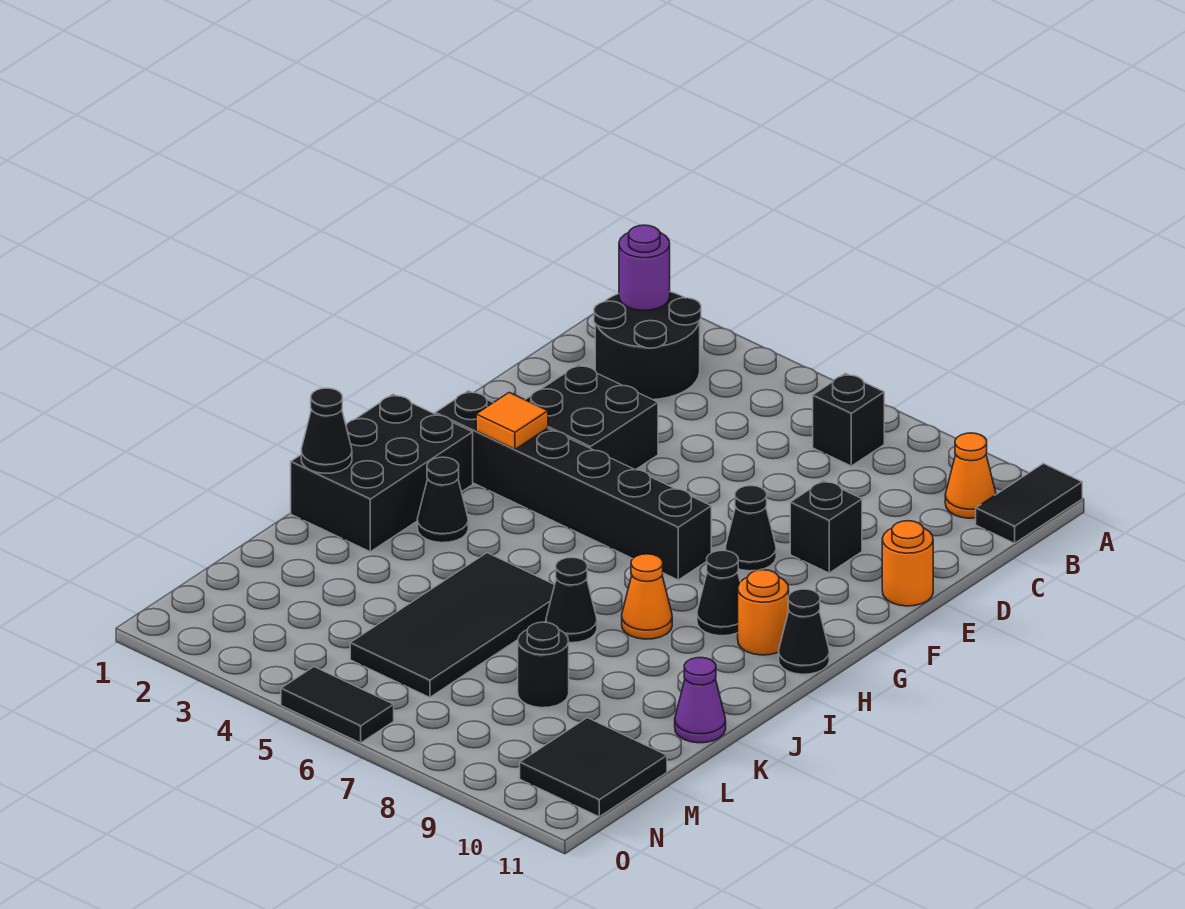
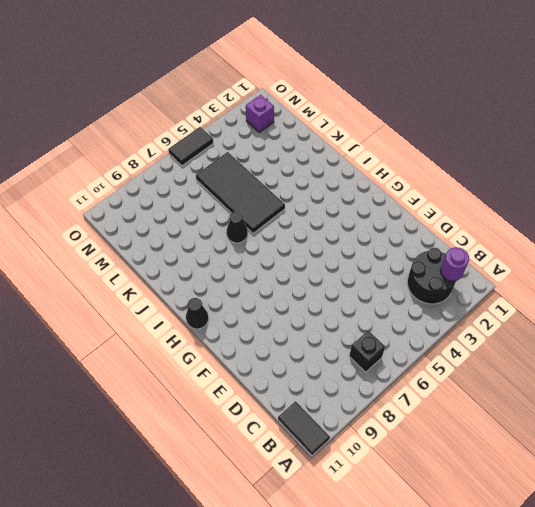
purple 1x1 brick [246,95,274,132] -> none
none -> orange 1x1 cone [945,433,996,518]
none -> black 2x2 brick [525,365,658,470]
none -> black 1x1 brick [790,481,862,573]

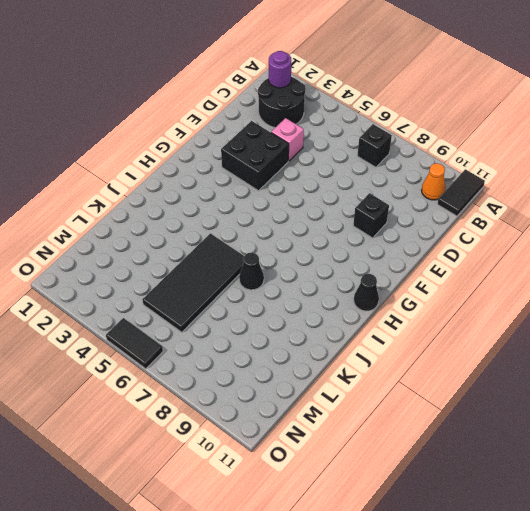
pink 1x1 brick [271,118,304,161] -> none
none -> orange 1x1 round brick [882,521,933,606]
none -> black 1x1 cone [725,486,776,571]
none -> black 1x6 brick [435,391,711,580]

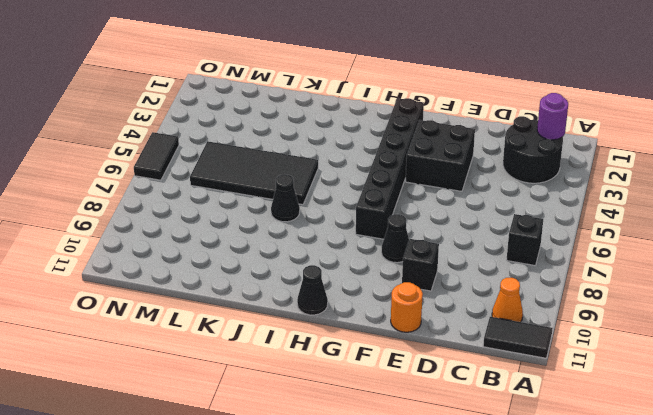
none -> black 2x3 brick [291,394,473,552]
none -> black 1x1 cone [697,550,740,636]
none -> orange 1x1 round brick [738,570,789,655]

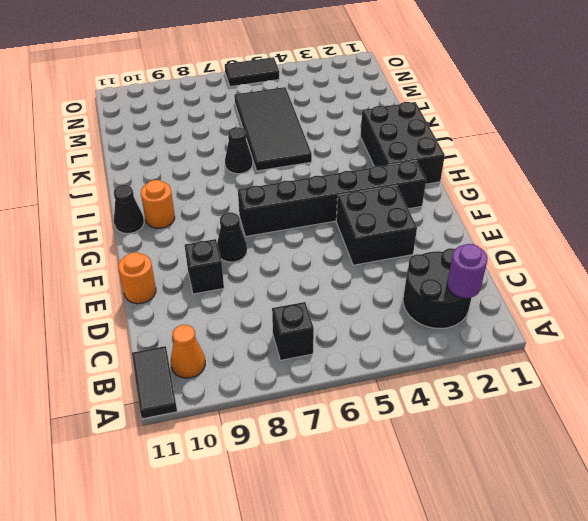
none -> black 1x1 cone [697,550,740,636]
none -> black 1x1 cone [417,457,468,543]
none -> orange 1x1 cone [622,554,672,639]

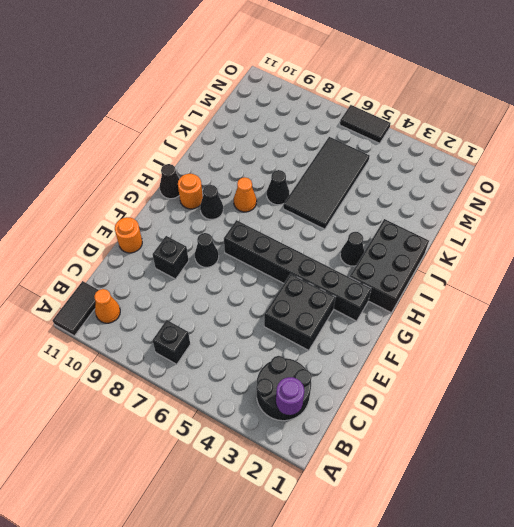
none -> purple 1x1 cone [675,657,726,743]
none -> black 1x1 round brick [518,622,569,708]
none -> black 2x2 tile [520,718,667,817]

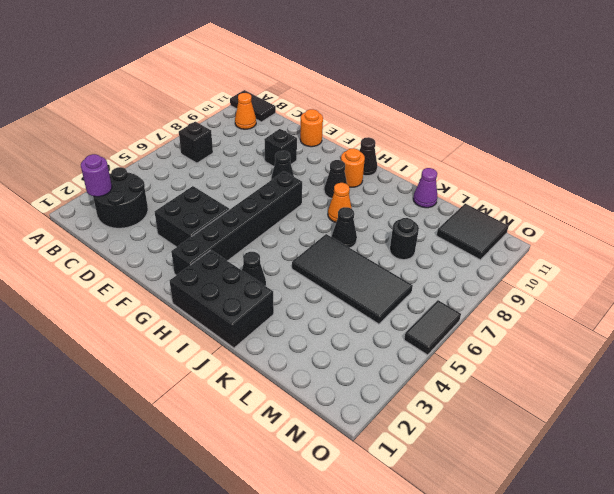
none -> orange 1x1 tile [476,392,548,449]
none -> black 1x1 cone [301,388,352,473]

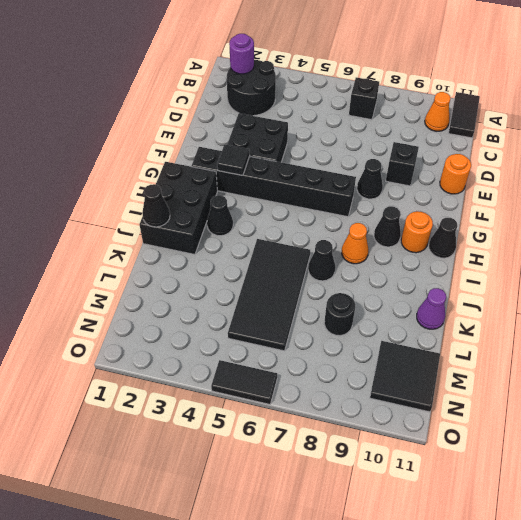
black 1x1 tile [217,144,250,175] -> orange 1x1 tile [476,392,548,449]

